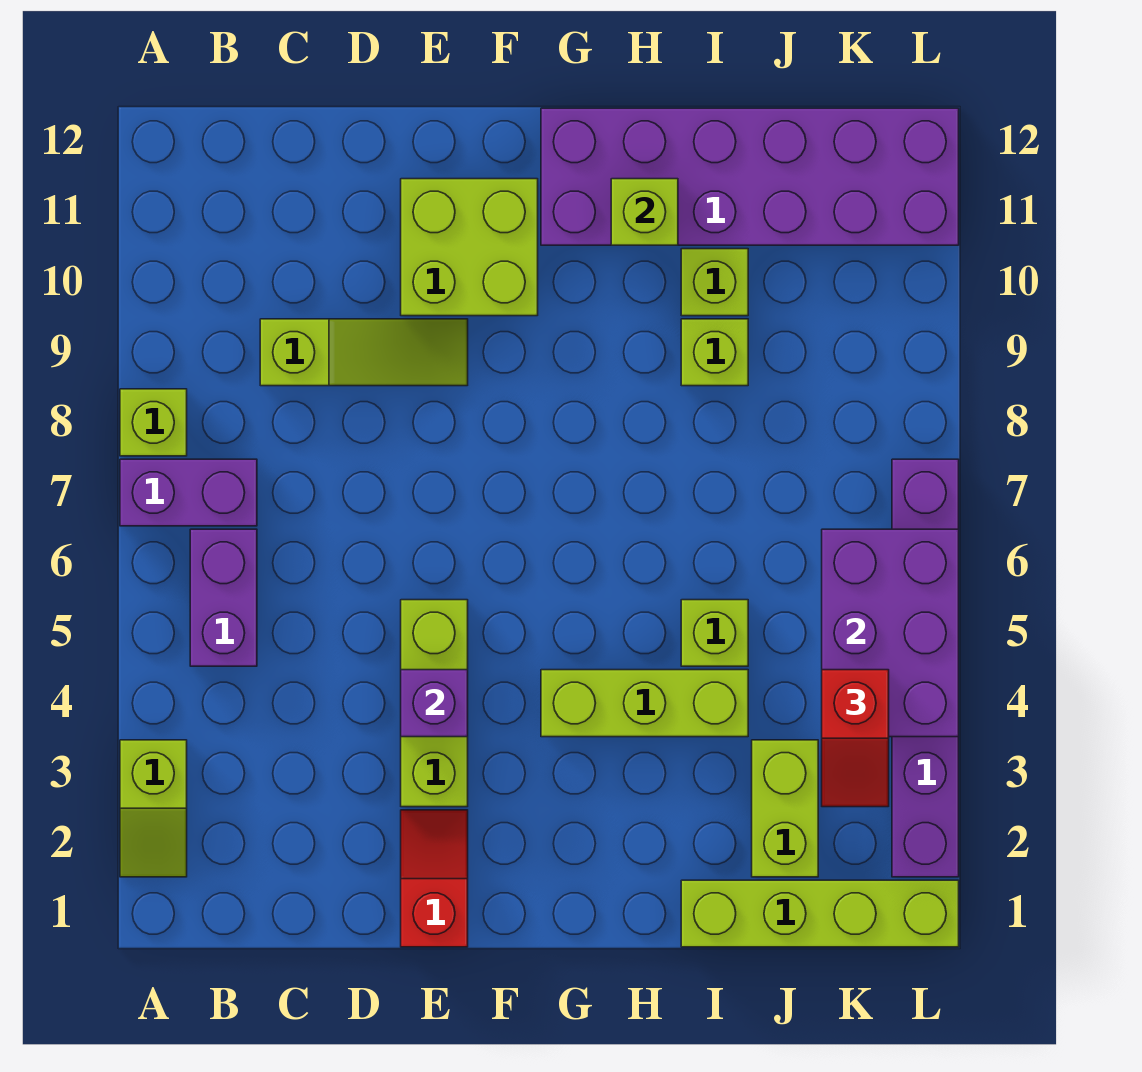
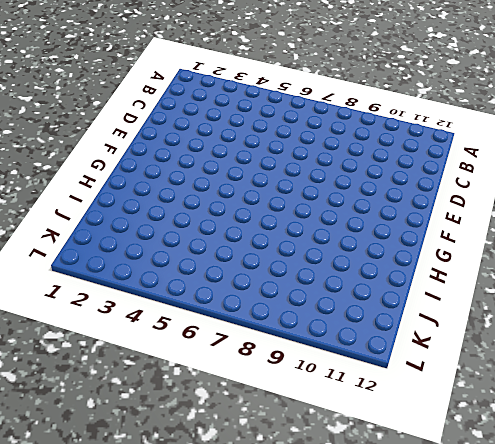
none -> lime 1x2 slope [120,740,187,877]
none -> purple 1x2 brick [120,459,257,526]
none -> lime 1x1 brick [120,389,187,456]

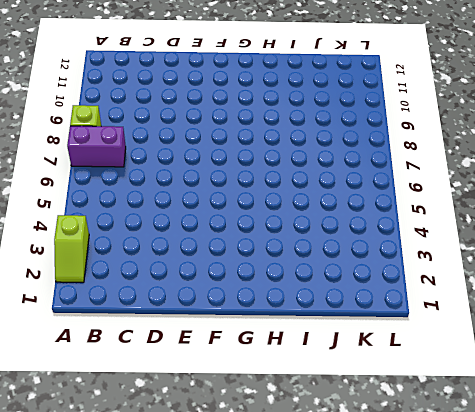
none -> purple 1x2 brick [190,529,257,666]
none -> lime 1x3 slope [260,319,468,386]
none -> red 1x2 slope [401,810,468,947]

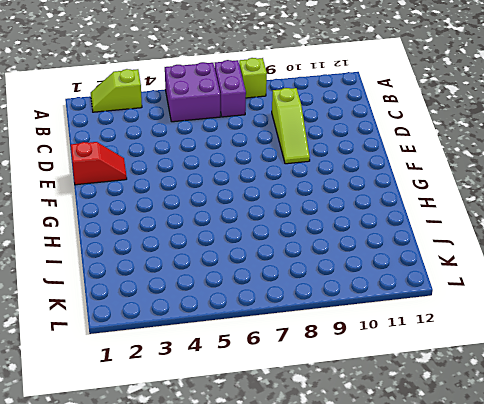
purple 2x2 brick [165,62,220,122] -> purple 1x2 brick [190,529,257,666]
none -> lime 1x3 brick [401,600,468,807]
none -> lime 2x2 brick [401,179,538,316]
none -> lime 1x3 brick [541,670,748,737]

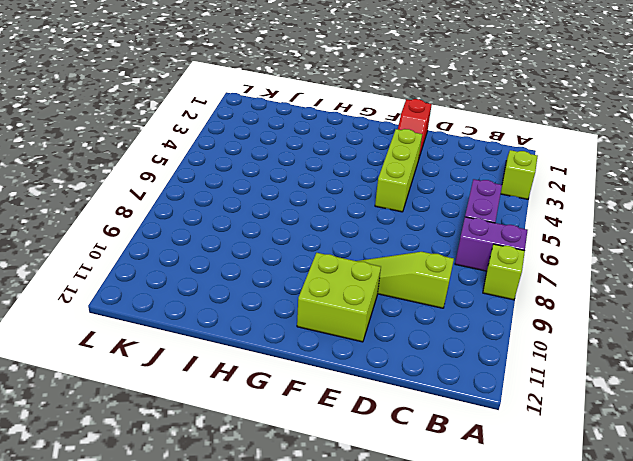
none -> lime 1x3 brick [541,670,748,737]
none -> purple 2x6 brick [541,108,959,245]
none -> lime 1x4 brick [681,880,959,947]

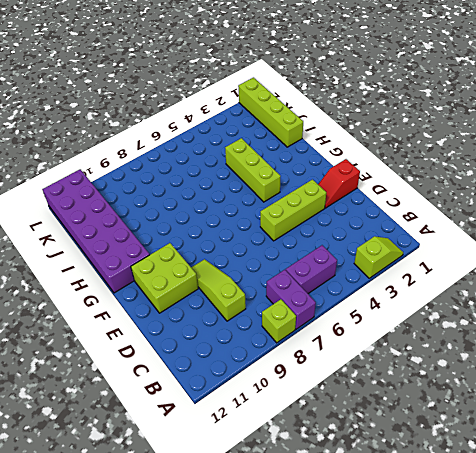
none -> lime 1x1 brick [681,600,748,666]
none -> lime 1x1 brick [681,319,748,386]
none -> lime 1x1 brick [681,249,748,316]

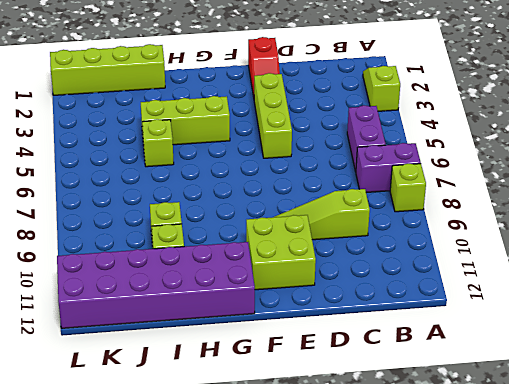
none -> lime 1x2 brick [752,740,818,877]
none -> purple 1x6 brick [892,459,959,877]
none -> purple 1x1 brick [401,670,468,737]

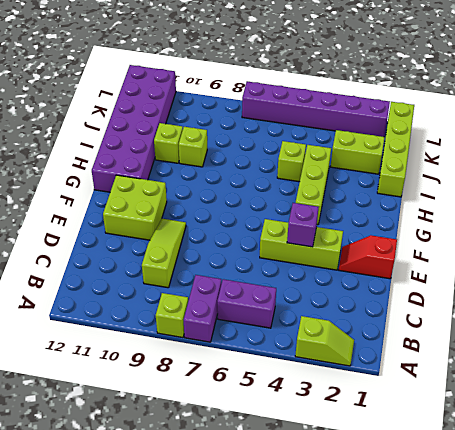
none -> lime 1x1 brick [611,179,678,245]
none -> purple 2x3 brick [822,529,959,737]
none -> red 1x2 slope [822,670,889,807]

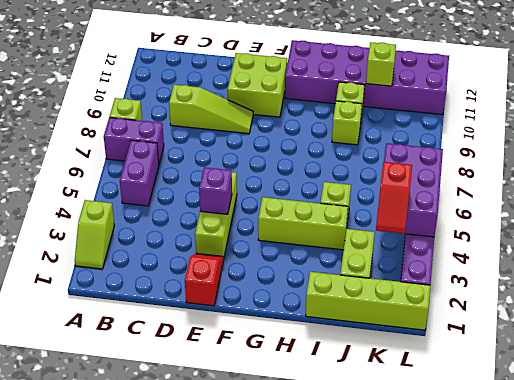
lime 1x1 brick [366,42,396,86] -> lime 1x1 brick moved to [611,179,678,245]

